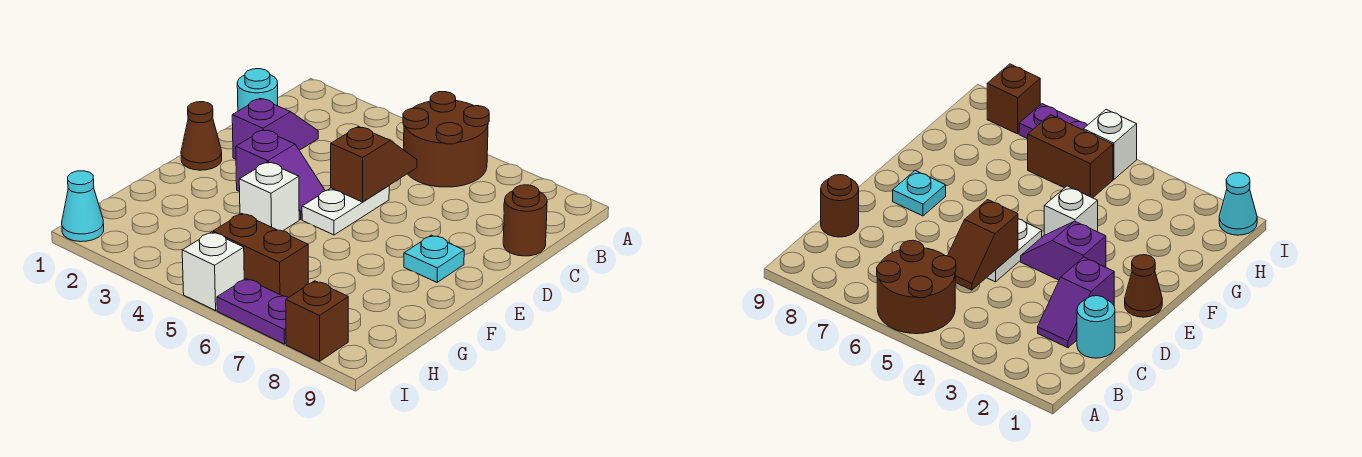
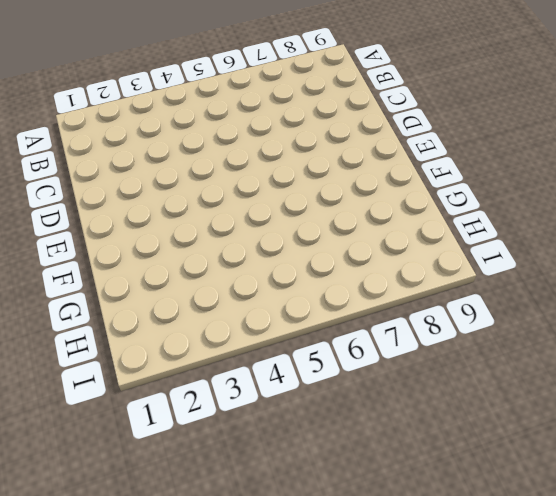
none -> brown 2x2 round brick [403,92,489,187]
none -> cyan 1x1 round brick [237,69,278,111]
none -> purple 1x2 slope [232,98,318,159]

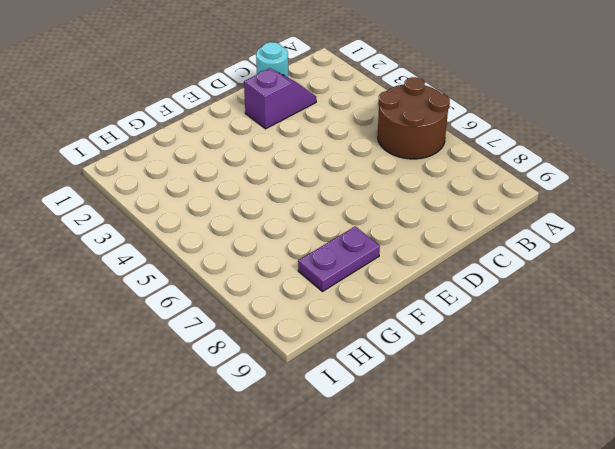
purple 1x2 plate [298,227,380,291] -> purple 1x2 plate turned to [217,279,289,344]
none -> brown 1x1 round brick [503,185,547,256]
none -> white 1x2 plate [302,186,389,235]
none -> brown 1x1 cone [181,102,222,170]

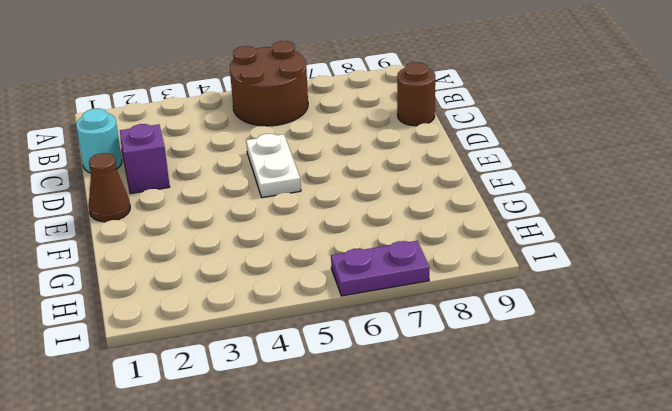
none -> purple 1x2 slope [236,130,325,220]
none -> cyan 1x1 plate [404,235,464,282]
none -> white 1x1 brick [239,162,299,231]

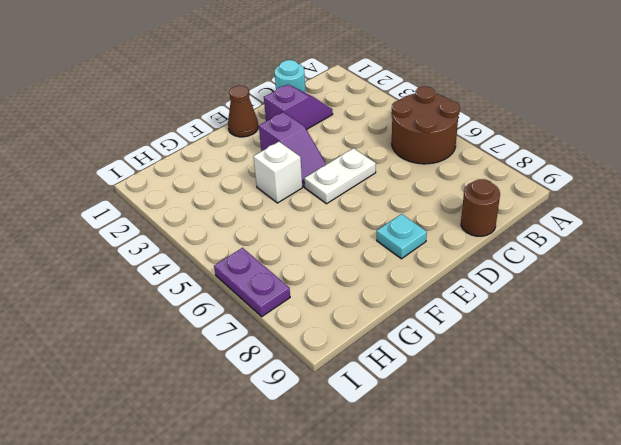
none -> brown 1x2 brick [213,213,308,297]
none -> cyan 1x1 cone [62,171,104,242]
none -> white 1x1 brick [182,232,244,311]

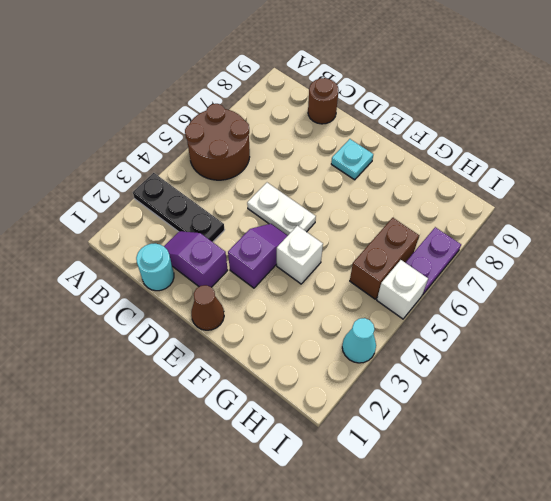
black 1x3 plate [133,173,225,242] -> none
cyan 1x1 cone [342,318,376,363] -> cyan 1x1 cone moved to [62,171,104,242]
none -> brown 1x1 brick [286,281,348,361]
none -> brown 1x2 slope [331,127,417,202]

